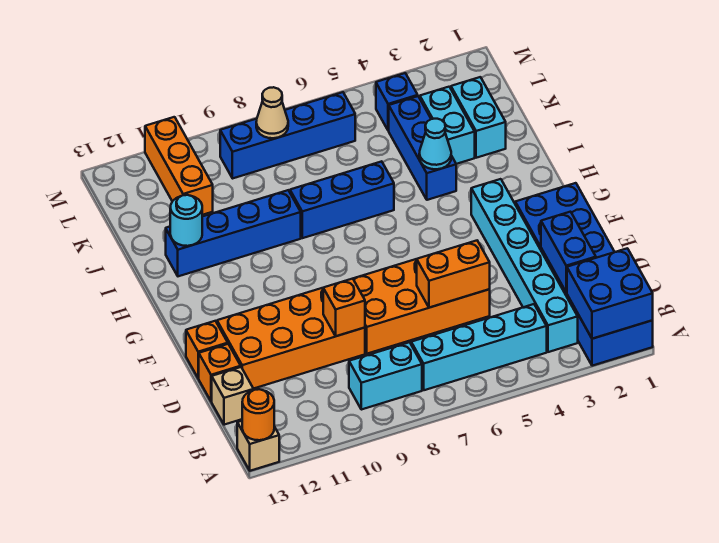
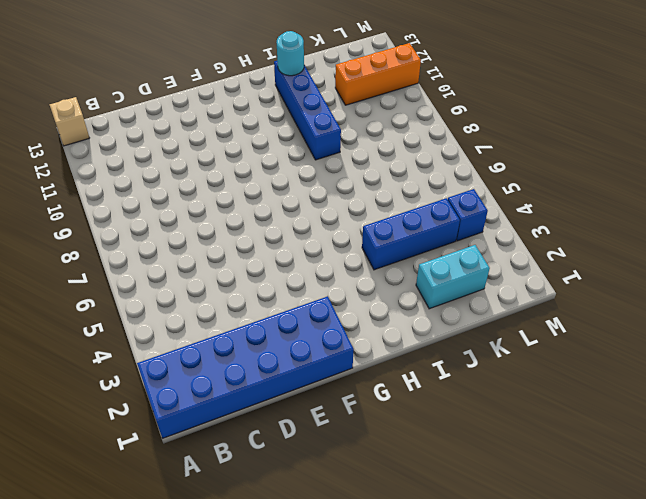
none -> cyan 1x6 brick [471,179,578,352]
none -> cyan 1x4 brick [411,304,547,390]
none -> cyan 1x2 brick [349,342,422,410]

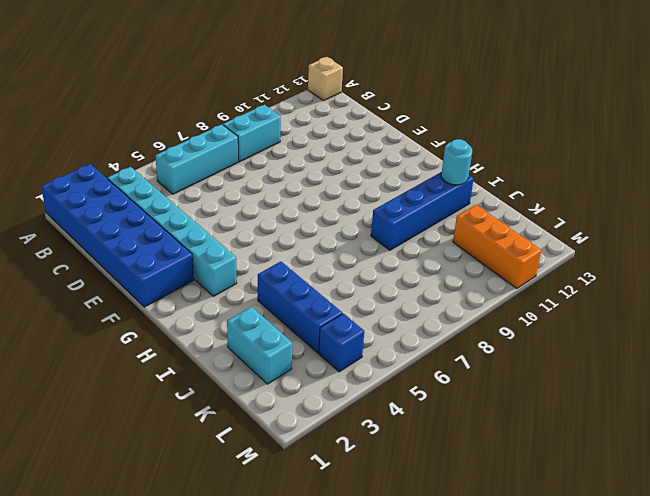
cyan 1x3 brick [155,124,238,194] -> cyan 1x4 brick [411,304,547,390]
none -> tan 1x1 brick [212,367,254,425]
none -> orange 2x4 brick [353,259,490,354]
none -> orange 2x4 brick [217,288,365,389]

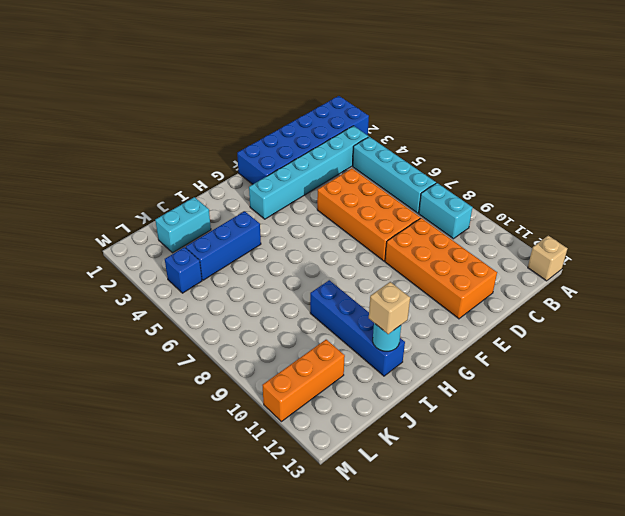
tan 1x1 brick [369,282,410,334] -> tan 1x1 brick moved to [212,367,254,425]
none -> orange 1x1 brick [198,344,241,402]
none -> orange 1x1 brick [186,321,228,378]
none -> blue 1x3 brick [290,161,394,238]

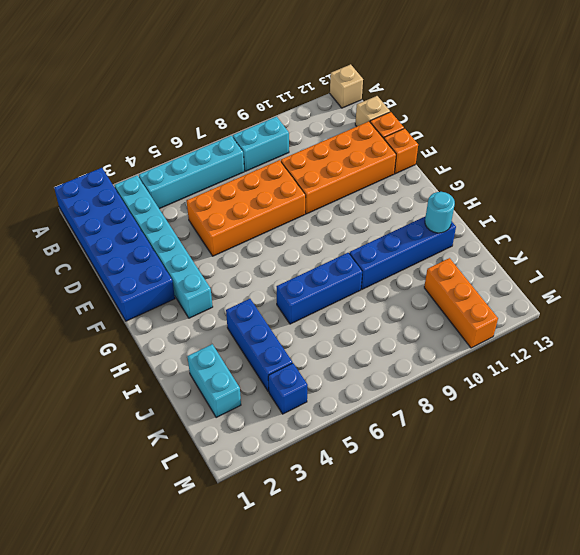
none -> cyan 1x2 brick [420,87,475,164]
none -> blue 1x4 brick [220,92,355,178]
none -> blue 2x2 brick [567,248,653,339]

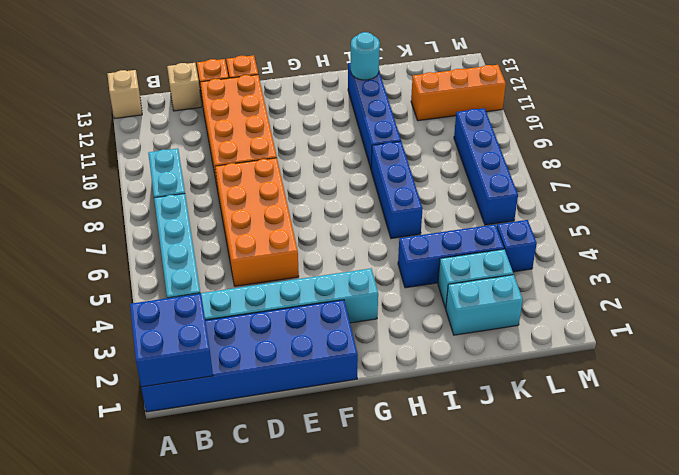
none -> orange 1x1 round brick [242,389,274,440]
none -> blue 1x2 brick [541,212,596,292]
none -> orange 1x2 brick [417,241,490,308]

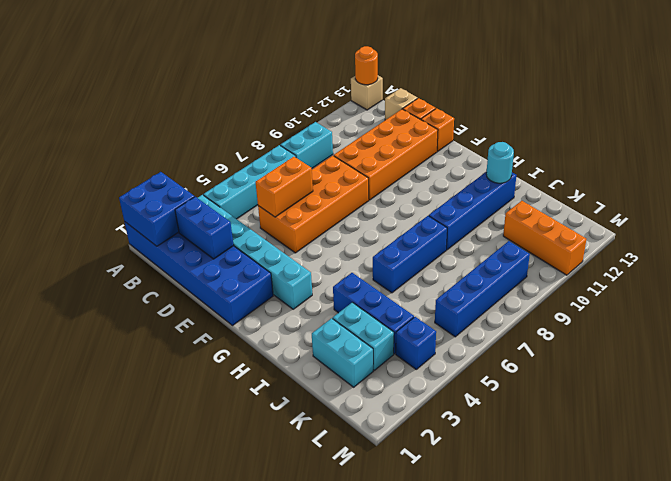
none -> orange 1x1 brick [323,279,365,336]
none -> cyan 1x1 cone [419,119,451,169]
none -> tan 1x1 cone [256,87,288,138]

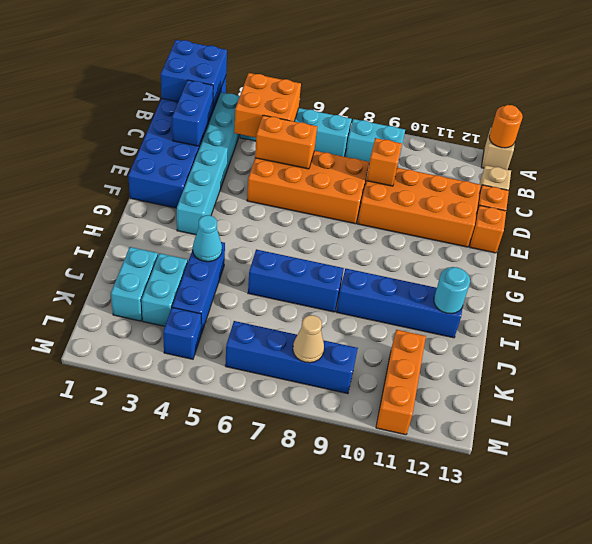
orange 2x2 brick [234,73,301,137] -> none

